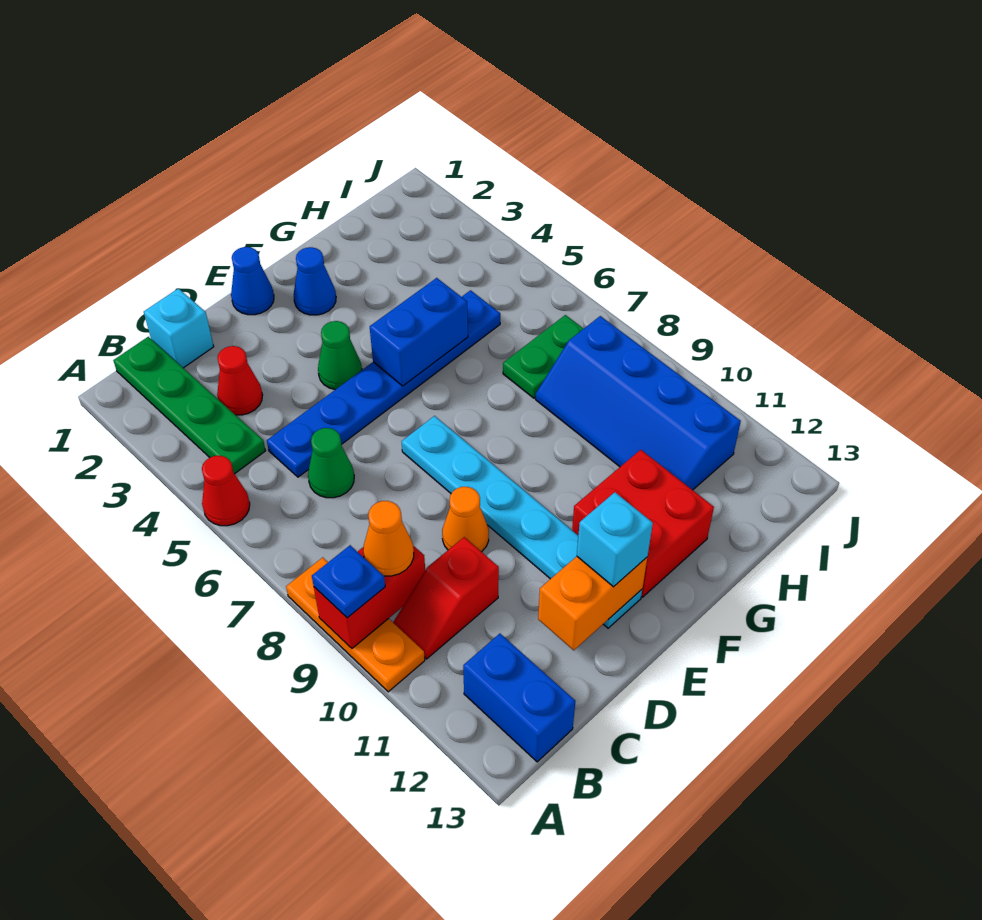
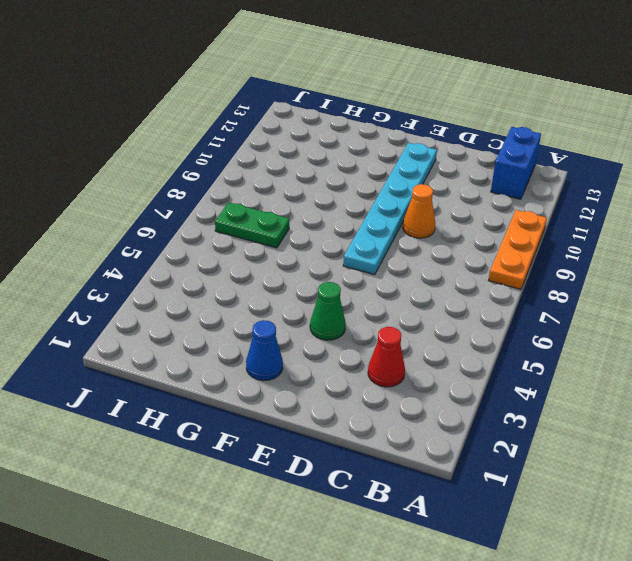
none -> red 1x1 cone [202,456,250,526]
none -> green 1x4 plate [113,337,265,474]
none -> red 1x2 slope [393,537,499,659]

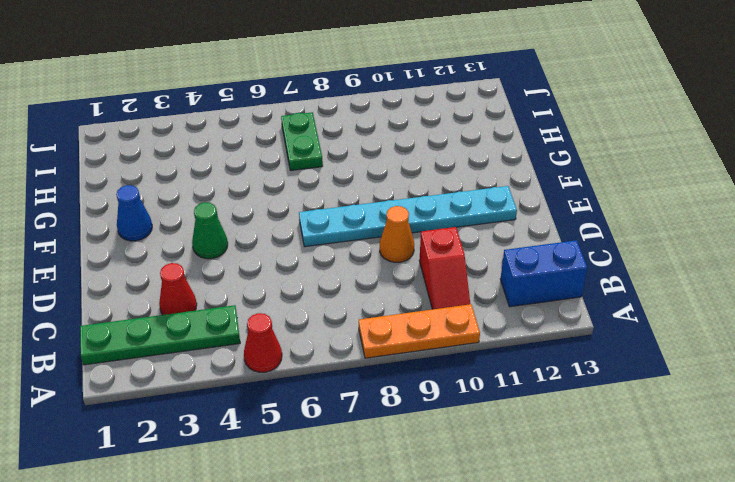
none -> cyan 1x1 brick [144,289,214,368]
none -> blue 1x6 plate [267,290,500,477]
none -> green 1x1 cone [308,428,354,498]

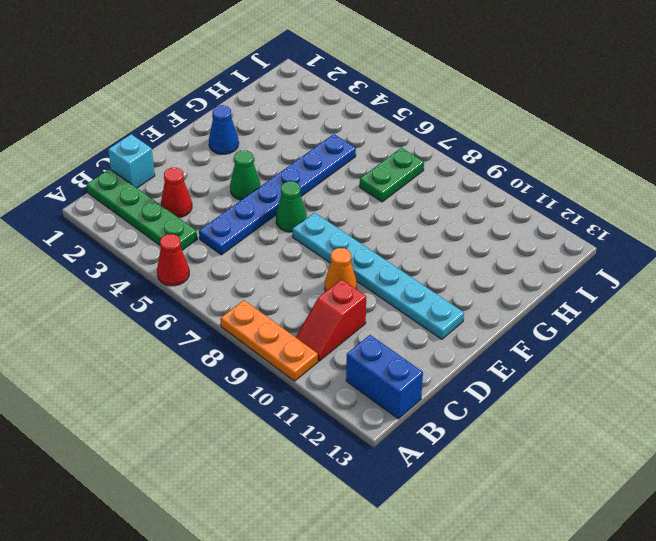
green 1x1 cone [276,181,307,232] -> green 1x1 cone moved to [308,428,354,498]
none -> blue 1x1 cone [231,247,274,315]
none -> red 2x2 brick [572,450,714,597]
none -> blue 2x4 slope [535,316,741,490]

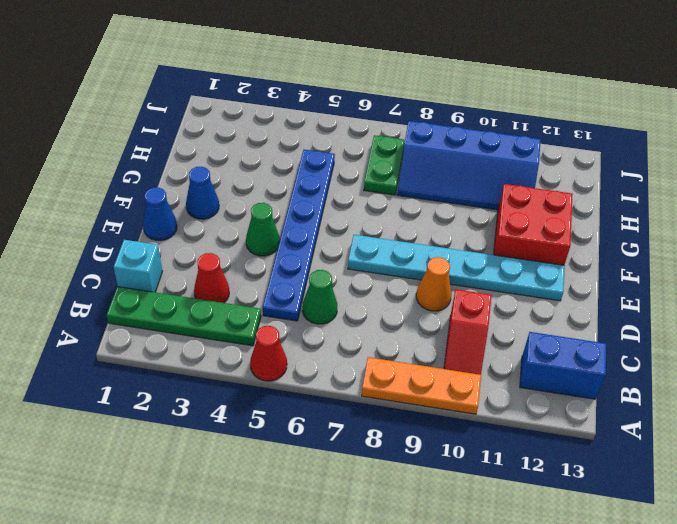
none -> red 1x2 brick [314,546,425,648]
none -> orange 1x2 brick [538,557,647,650]
none -> blue 1x2 brick [370,278,468,386]

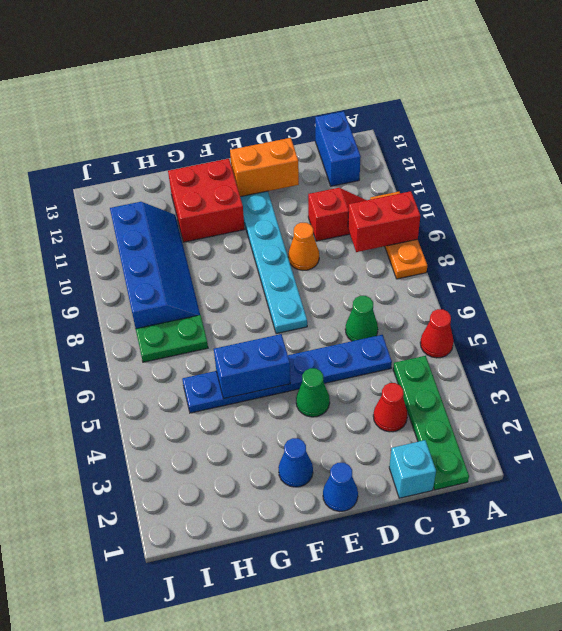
none -> blue 1x1 plate [312,545,385,618]
none -> orange 1x1 cone [363,501,414,576]
none -> cyan 1x1 brick [577,492,653,587]

